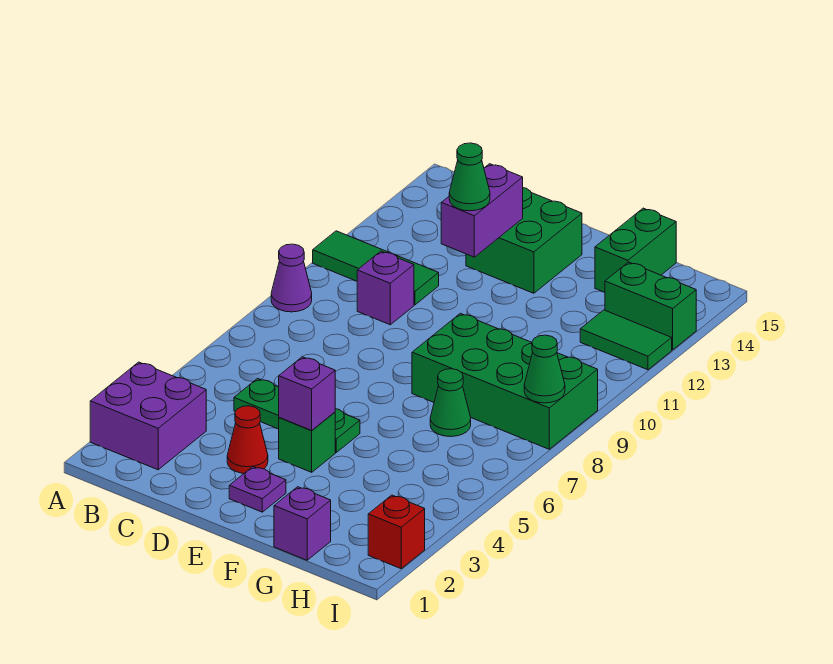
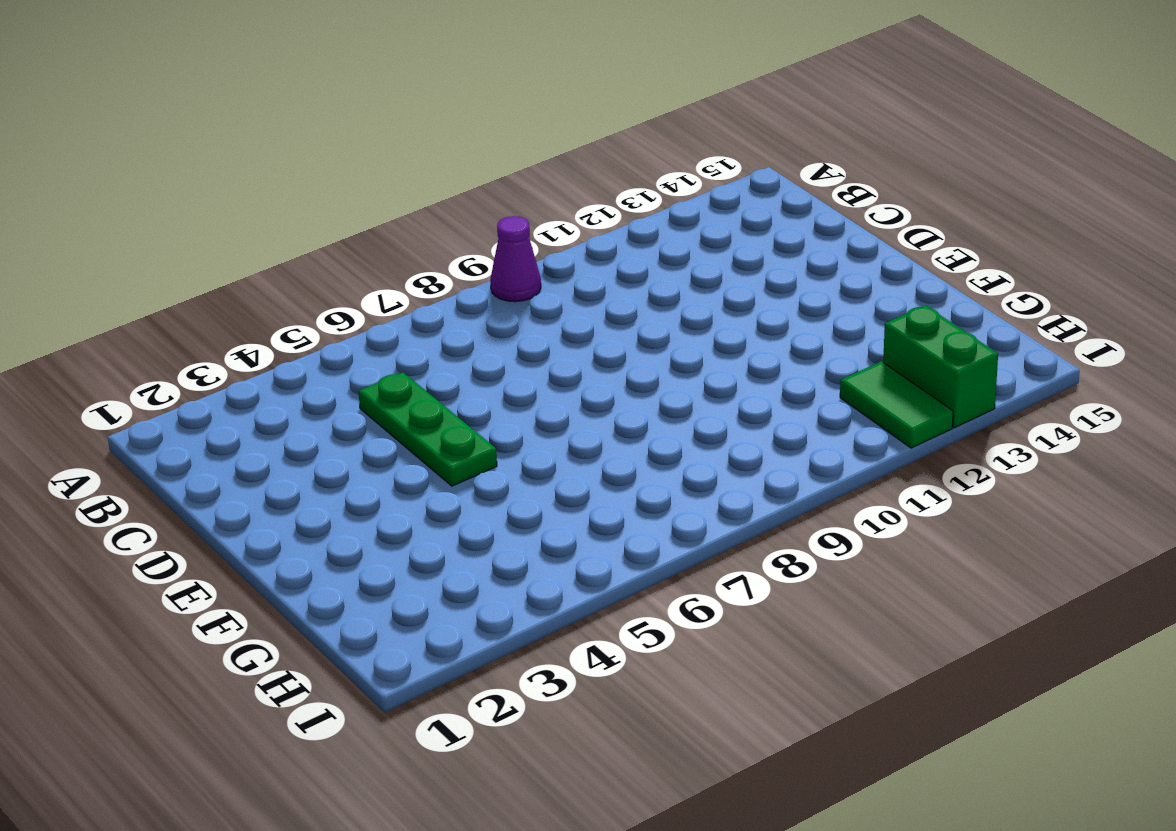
none -> purple 2x2 brick [90,362,206,470]
none -> green 1x3 tile [313,231,439,305]
none -> purple 1x1 brick [357,251,414,325]

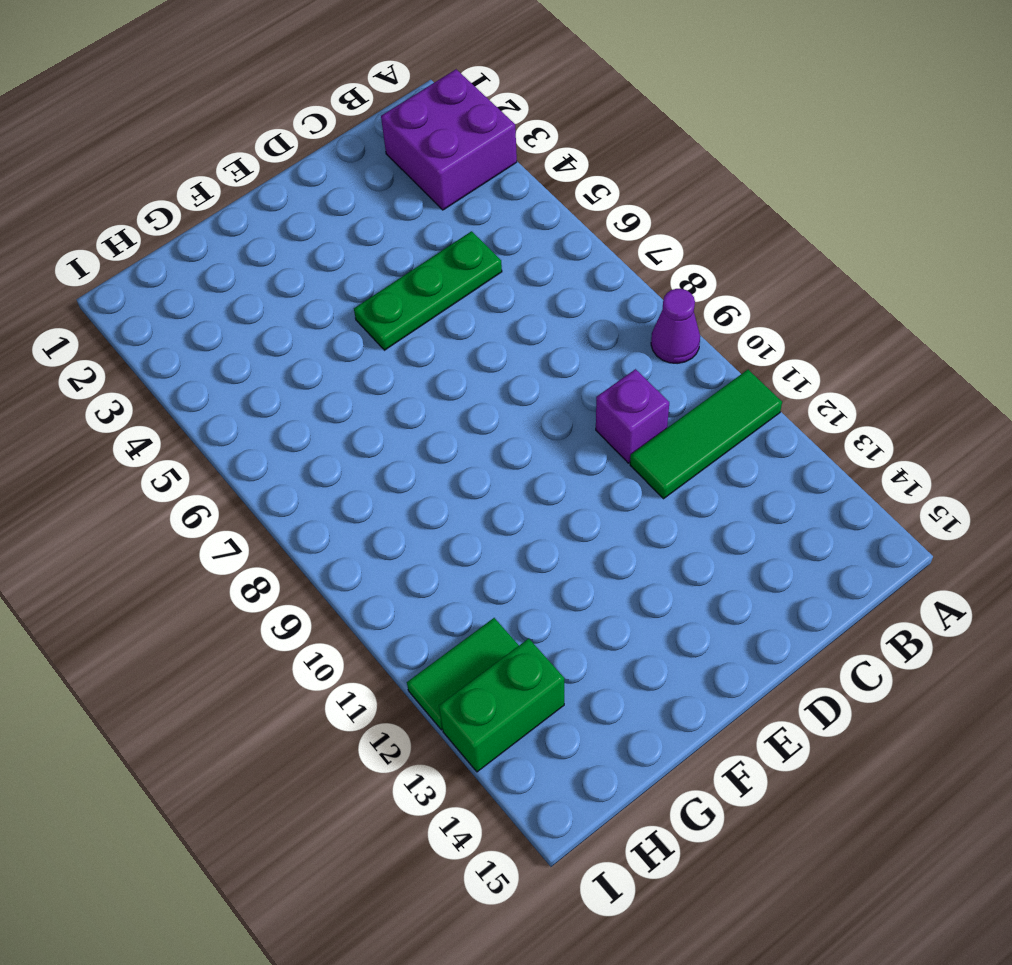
none -> red 1x1 cone [227,406,268,473]
none -> green 2x2 brick [466,188,582,293]
none -> purple 1x1 plate [229,467,286,512]

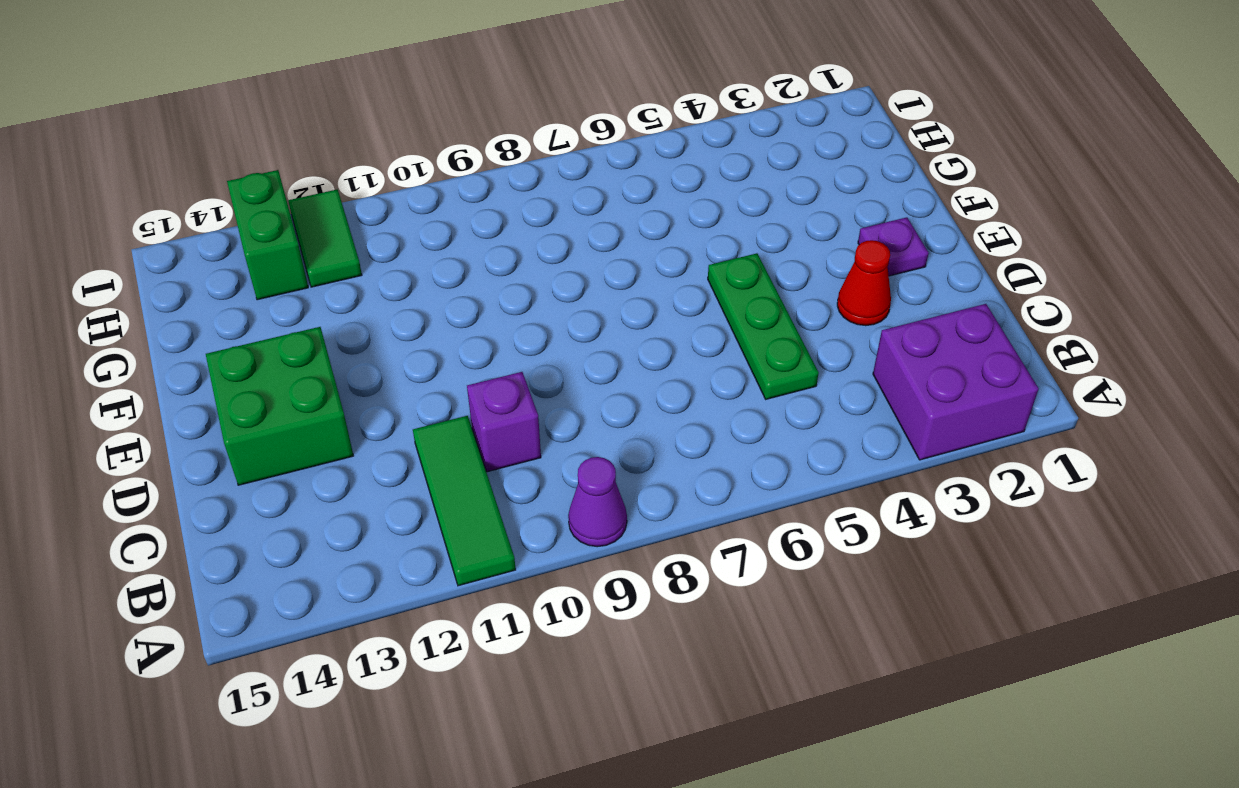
none -> green 1x1 brick [279,412,335,472]
none -> green 2x4 brick [412,313,598,449]
none -> purple 1x1 brick [274,487,331,560]

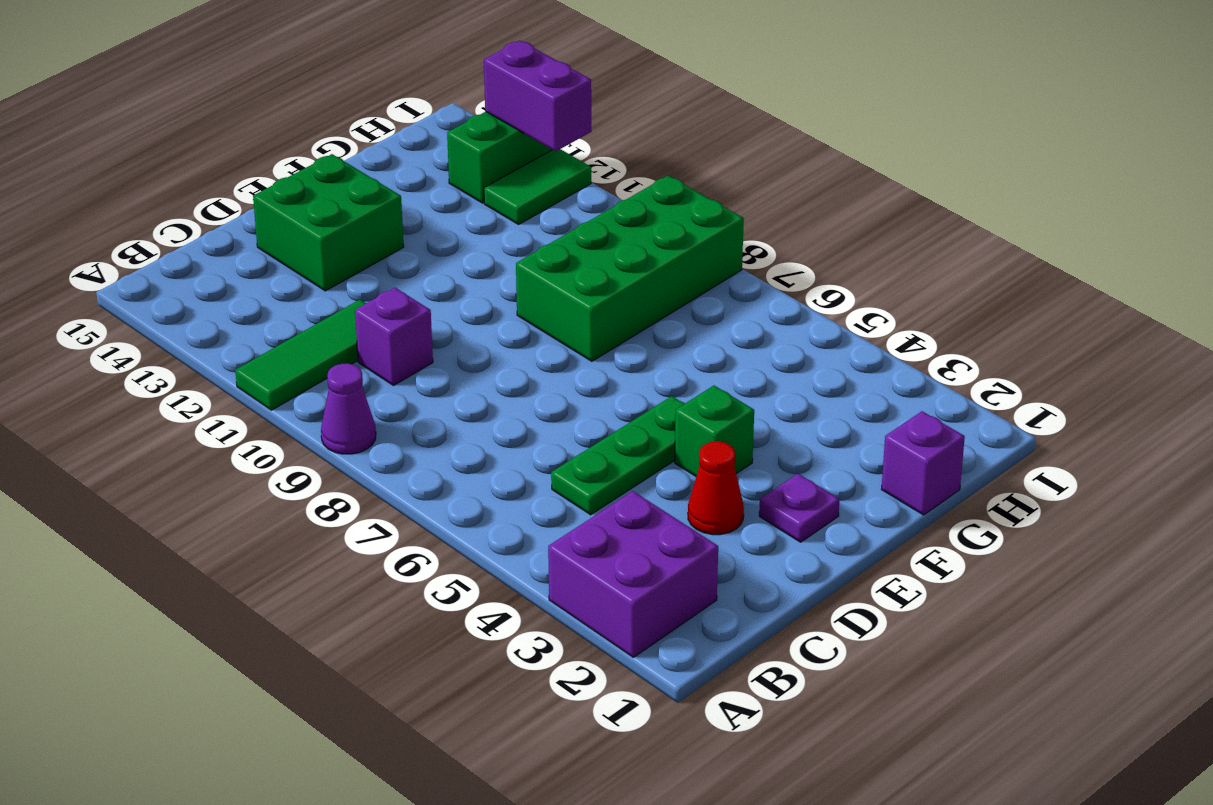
purple 1x2 brick [484,40,591,151] -> purple 1x2 brick moved to [441,164,523,257]
none -> green 1x1 cone [430,369,471,437]
none -> green 1x2 brick [595,208,676,292]
none -> red 1x1 brick [368,495,425,569]

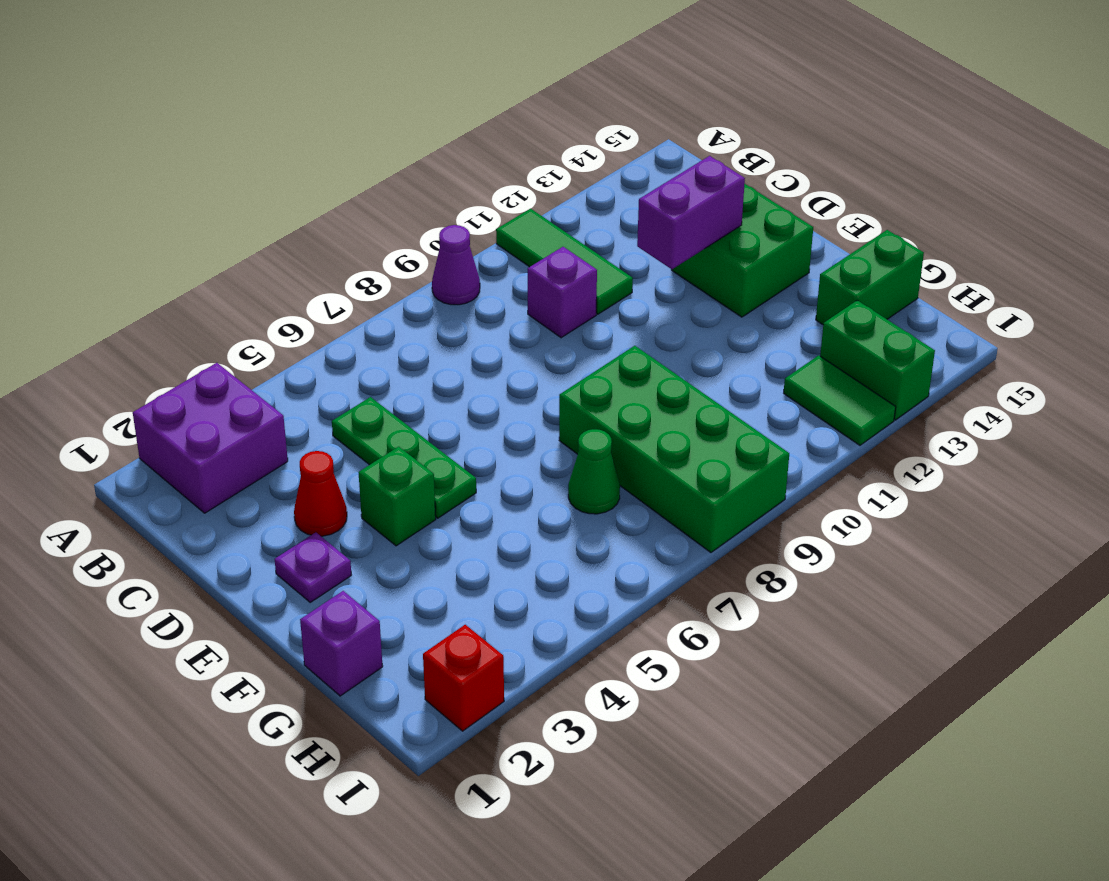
none -> purple 1x1 brick [279,357,335,431]
none -> green 1x1 cone [524,335,565,403]
none -> green 1x1 cone [449,143,490,211]

